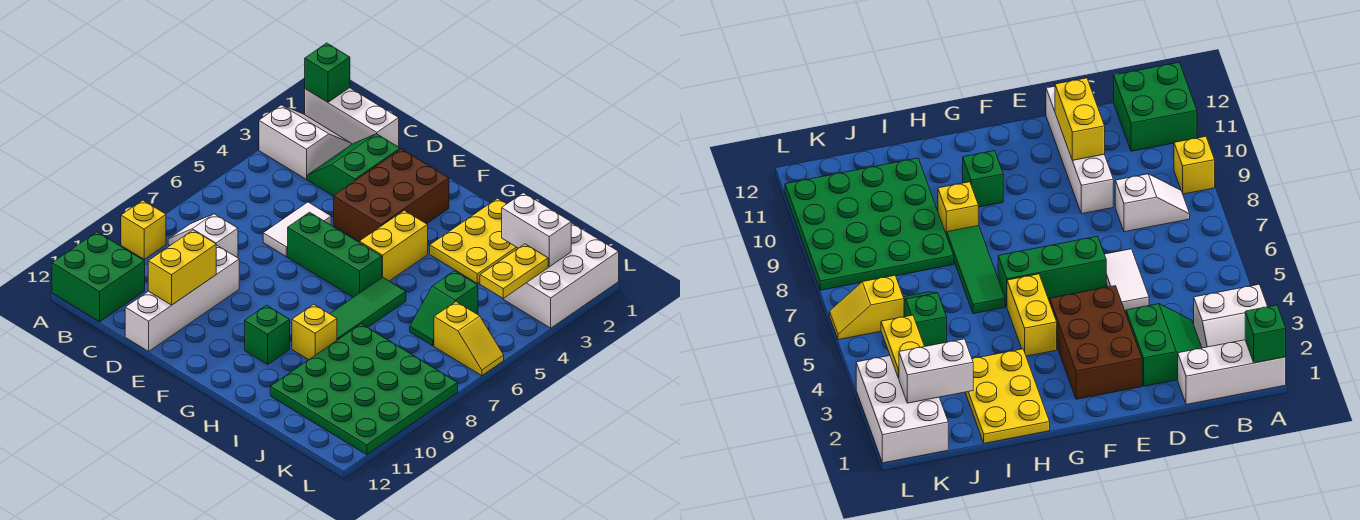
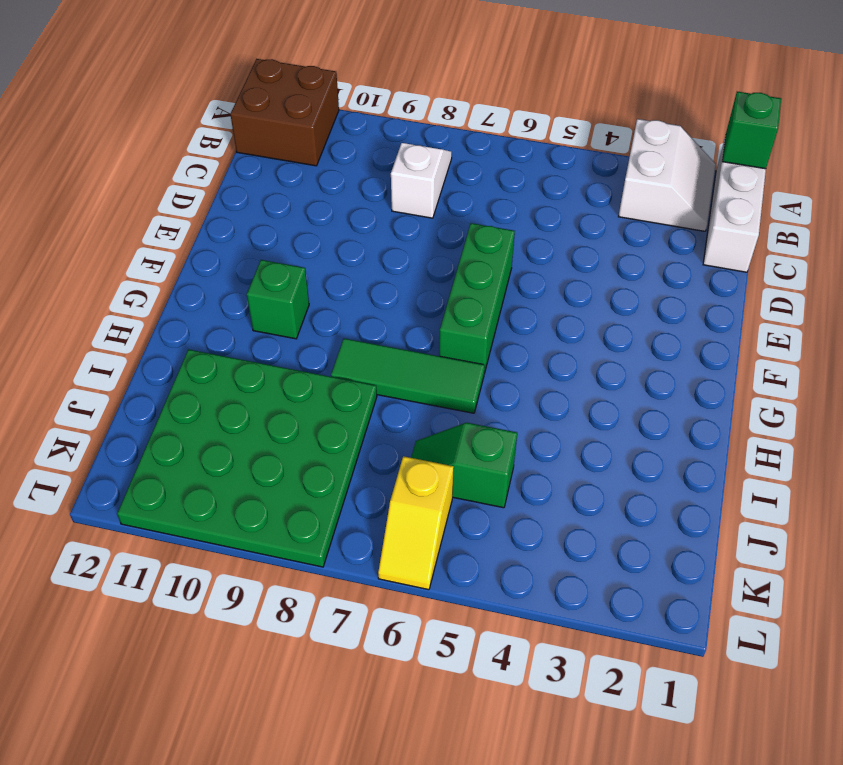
brown 2x2 brick [230,59,339,166] -> green 2x2 brick [52,232,145,322]
none -> yellow 1x1 brick [121,200,166,259]
none -> green 2x2 slope [308,134,400,196]
none -> white 1x2 tile [263,202,331,257]

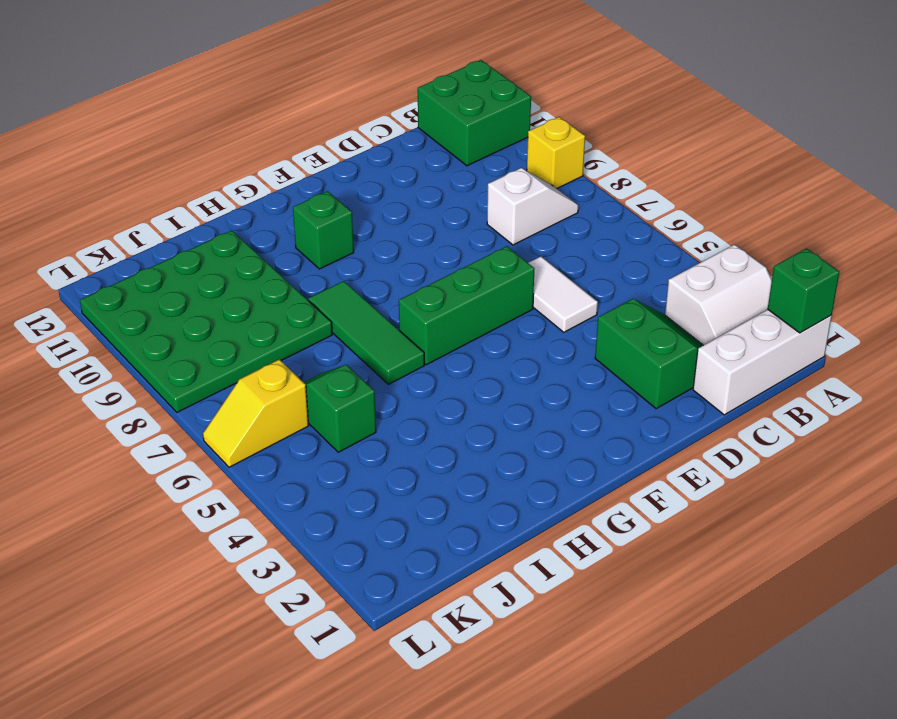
none -> white 1x4 brick [125,245,239,351]
none -> brown 2x3 brick [334,149,449,241]
none -> yellow 1x2 brick [359,210,428,281]

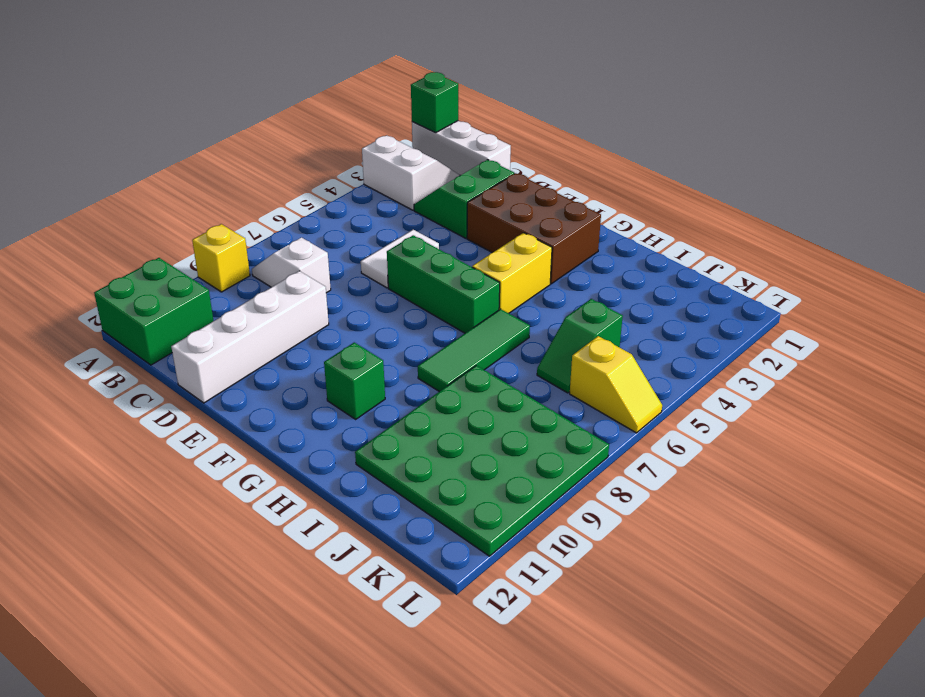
brown 2x3 brick [467,173,601,284] -> brown 2x3 brick turned to [334,149,449,241]
none -> yellow 2x3 plate [430,198,518,284]
none -> yellow 1x1 brick [292,304,337,360]
none -> white 2x3 brick [503,223,619,328]

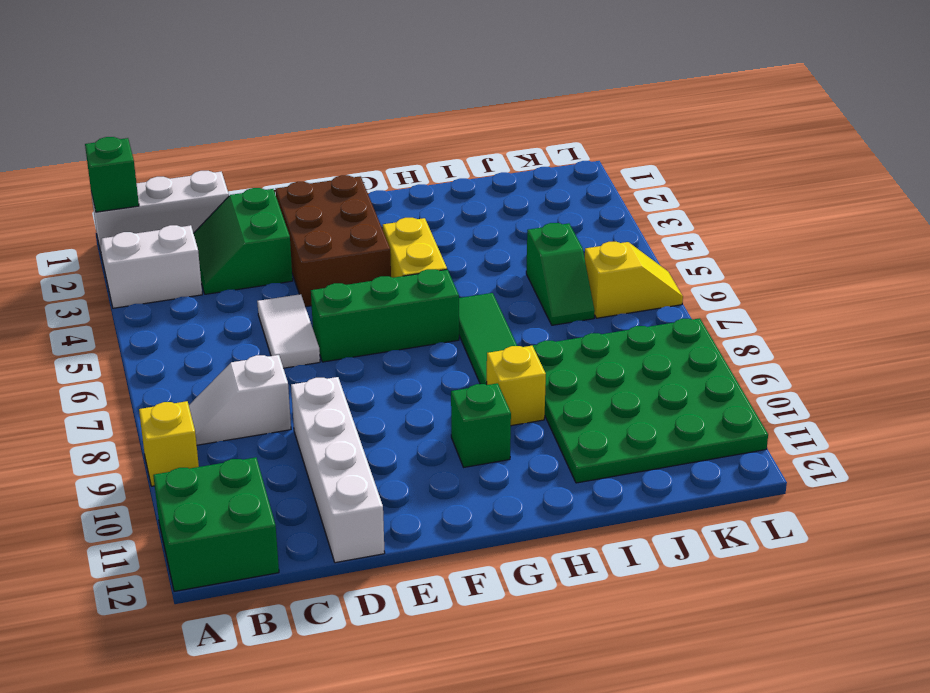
none -> yellow 2x3 plate [430,198,518,284]
none -> white 2x3 brick [503,223,619,328]
none -> yellow 1x2 brick [148,230,216,305]

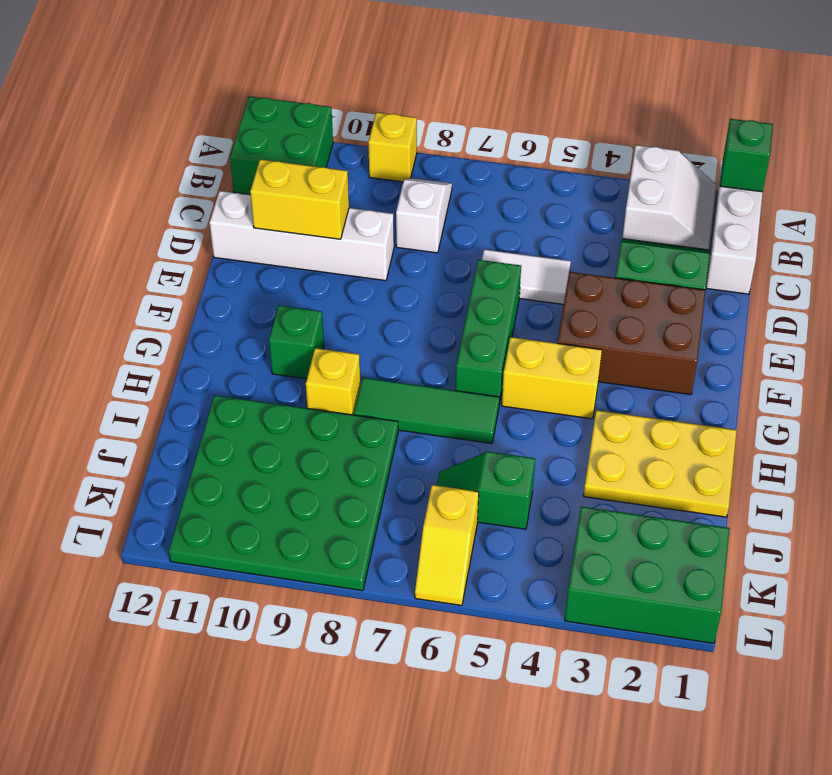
green 2x3 brick [565,507,730,643] -> white 2x3 brick [503,223,619,328]
none -> white 1x2 brick [502,193,571,267]
none -> yellow 1x2 plate [480,244,548,298]

